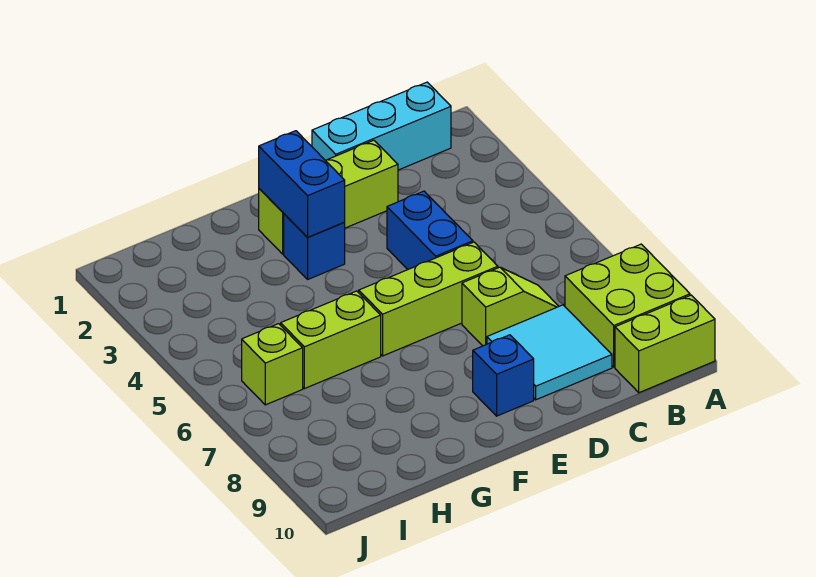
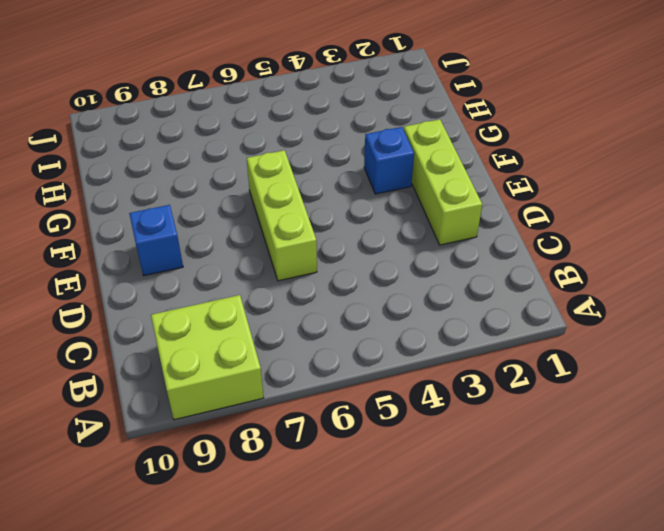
none -> lime 1x2 brick [615,295,715,393]
none -> cyan 1x3 brick [312,82,451,170]
none -> lime 1x2 slope [462,267,559,346]

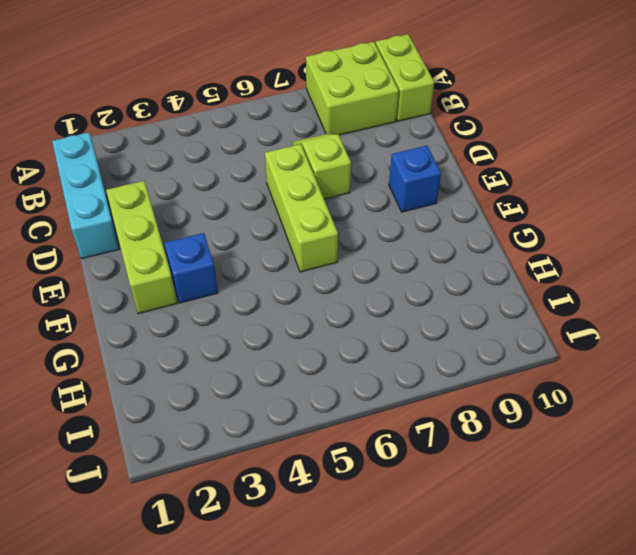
none -> cyan 2x2 tile [487,305,612,400]
none -> blue 1x2 brick [387,191,473,269]
none -> lime 1x2 brick [281,291,381,389]

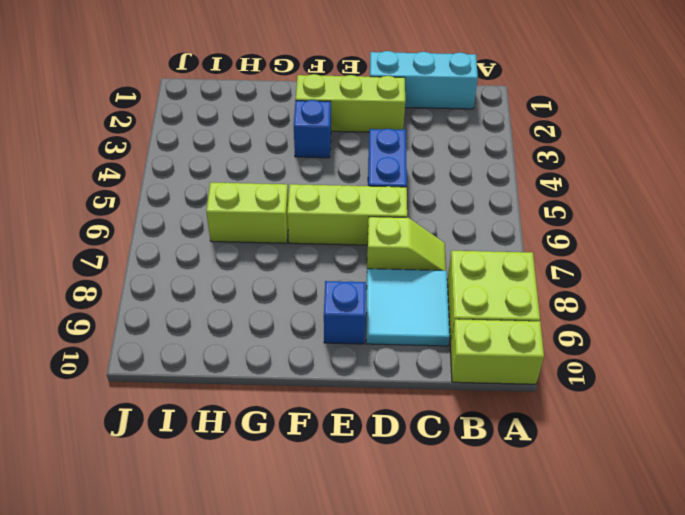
none -> lime 1x1 brick [242,324,303,405]
none -> blue 1x2 brick [259,131,345,237]

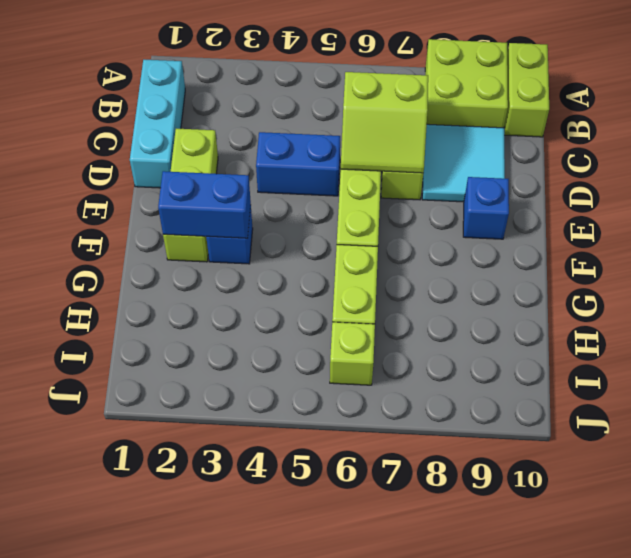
lime 2x2 slope [341,72,428,173] -> none

